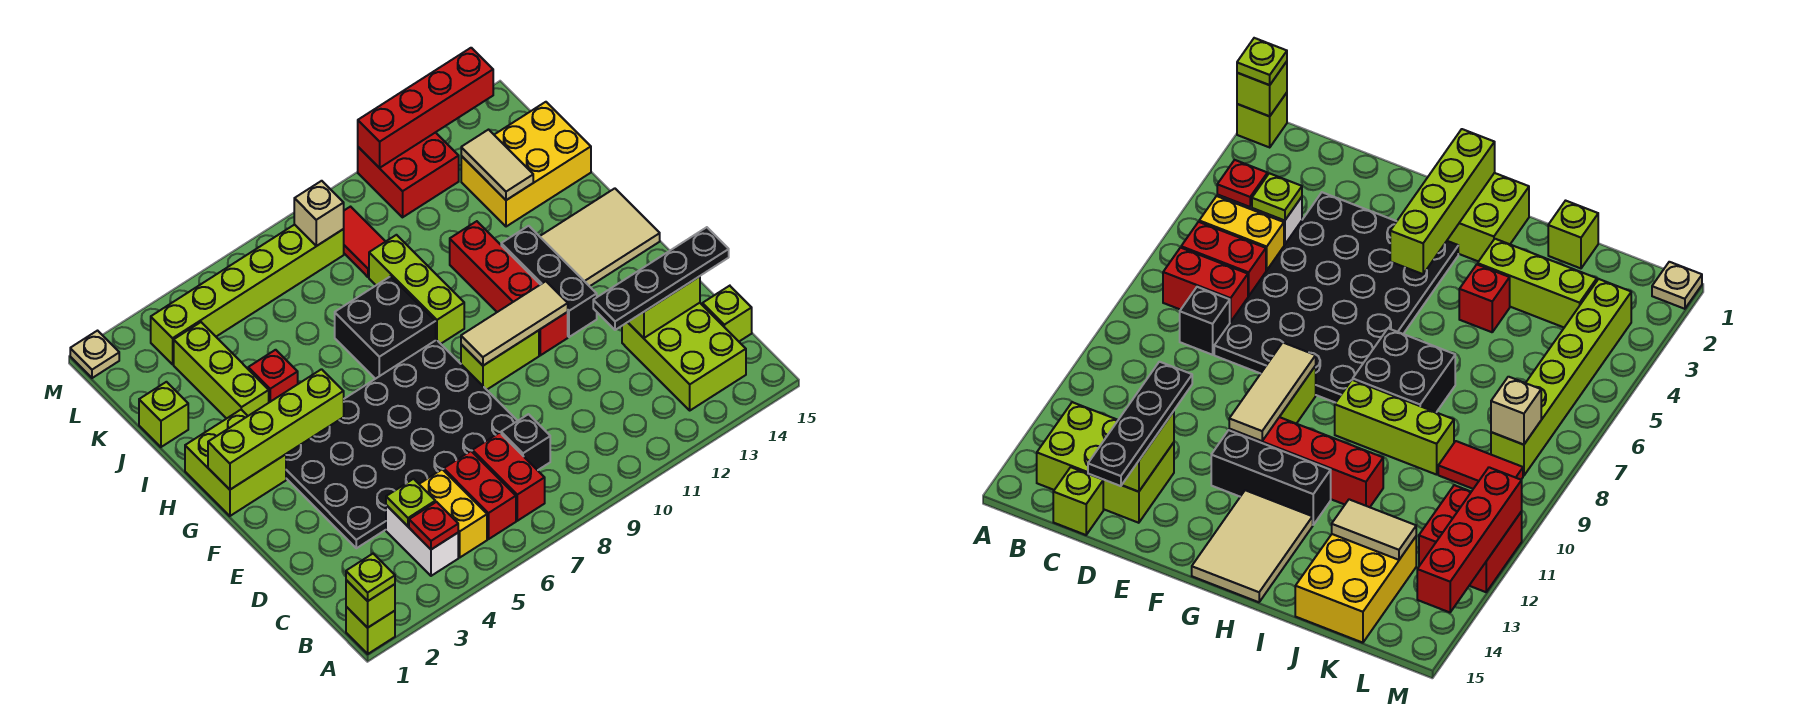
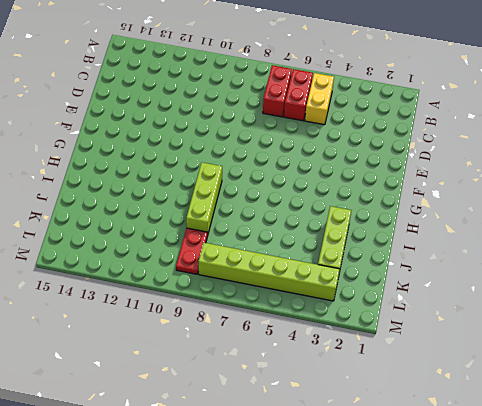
red 1x2 plate [176,228,208,274] -> red 1x2 tile [344,207,386,277]
none -> lime 1x1 brick [346,607,395,654]
none -> white 1x2 brick [386,505,458,576]
none -> lime 2x3 brick [622,303,746,410]
none -> black 1x1 brick [501,414,550,470]

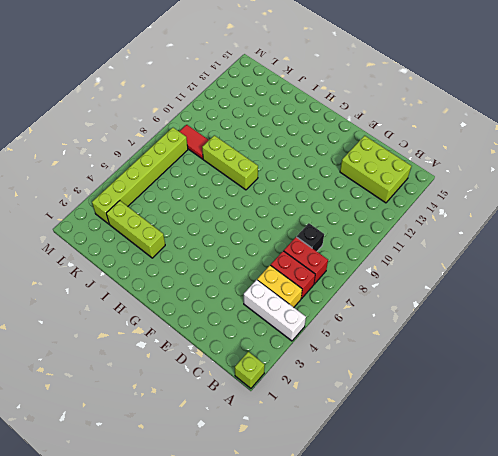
white 1x3 brick [244,280,306,341] -> white 1x2 brick [386,505,458,576]
none -> lime 1x1 brick [702,286,752,341]
none -> black 4x6 plate [286,340,517,548]
none -> lime 1x2 brick [461,330,539,390]
none -> red 1x4 brick [450,221,568,355]

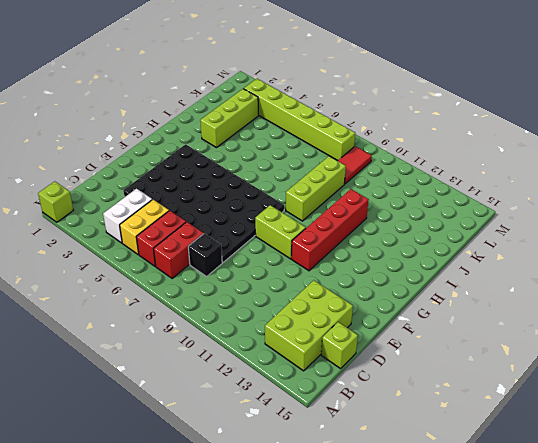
none -> black 1x3 brick [501,226,597,337]
none -> lime 2x2 brick [185,410,286,516]
none -> tan 2x3 tile [540,188,660,286]
none -> black 2x2 brick [335,276,436,379]

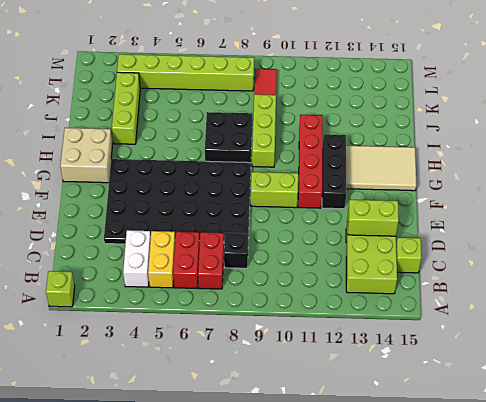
tan 2x2 brick [60,128,112,183] -> lime 2x2 brick [185,410,286,516]
none -> red 1x1 brick [248,350,298,402]
none -> lime 1x1 brick [139,382,188,447]
none -> yellow 2x3 brick [461,102,591,227]
none -> red 2x2 brick [358,132,459,217]

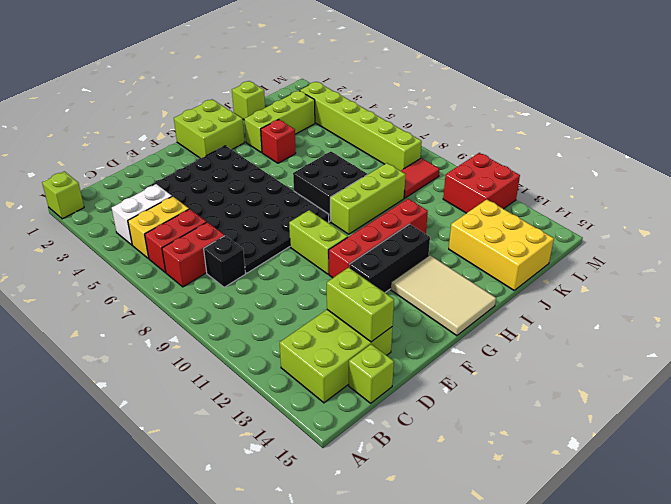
none -> tan 1x1 plate [70,331,119,378]
none -> lime 1x1 brick [346,580,395,628]
none -> red 1x1 plate [409,502,458,549]
none -> lime 1x1 plate [386,479,435,526]

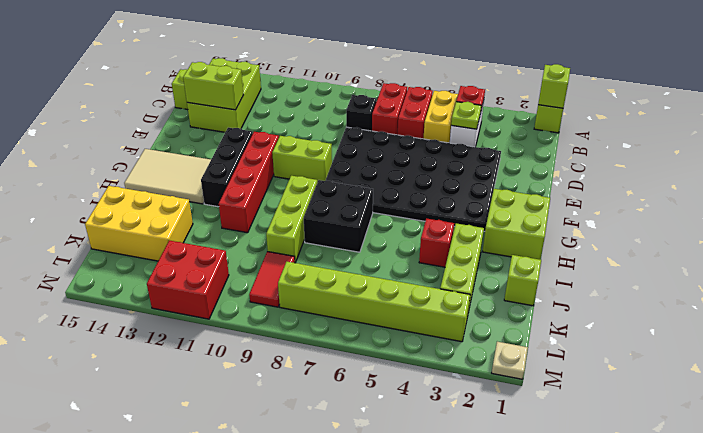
none -> tan 1x3 tile [461,281,568,366]
none -> lime 1x4 brick [208,369,344,490]
none -> tan 1x2 tile [461,130,533,200]
none -> tan 1x1 brick [294,181,344,246]

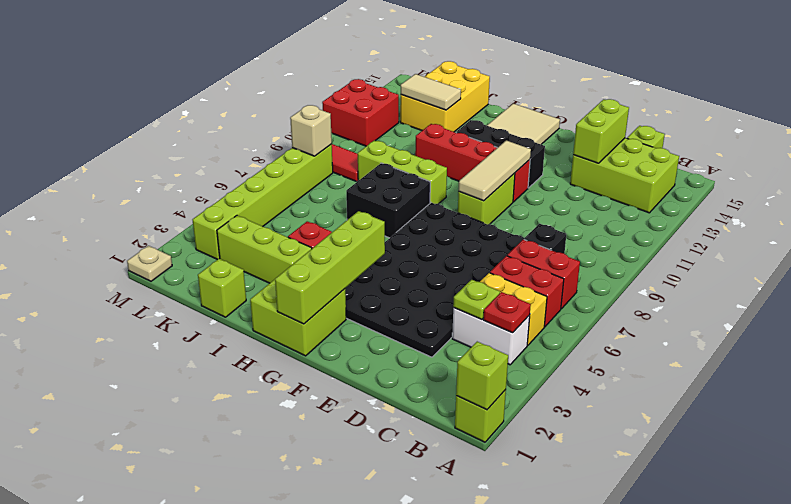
none -> red 1x4 brick [358,48,493,168]
none -> lime 1x1 plate [346,554,395,601]
none -> black 1x4 plate [593,227,729,330]

